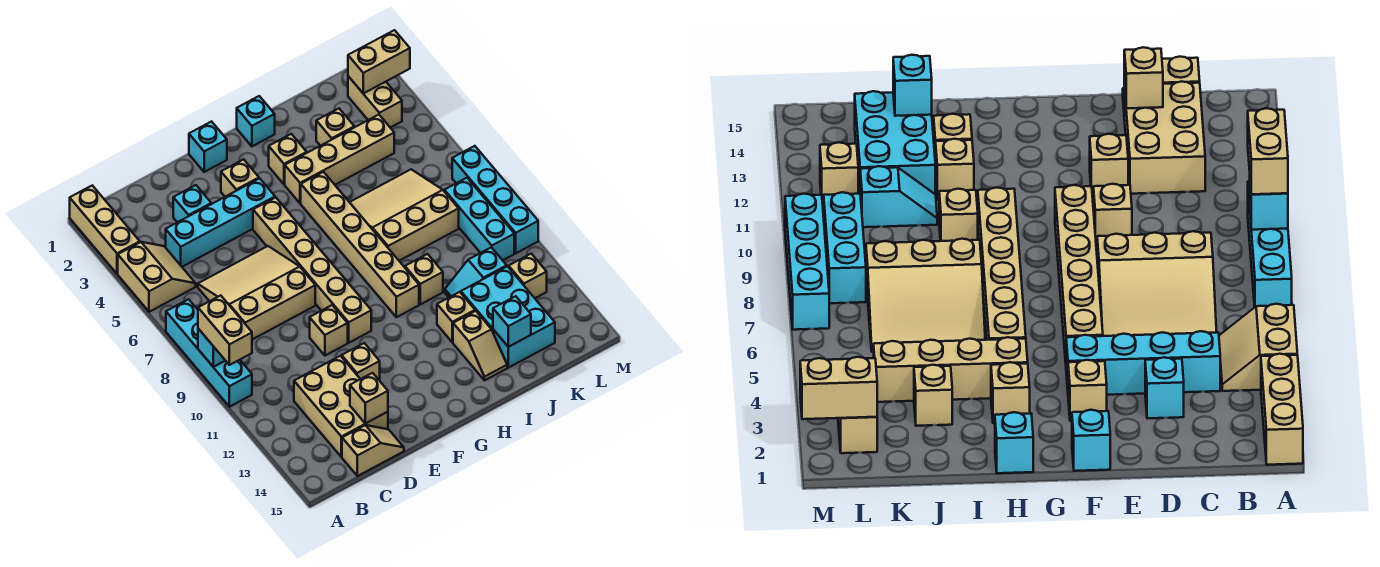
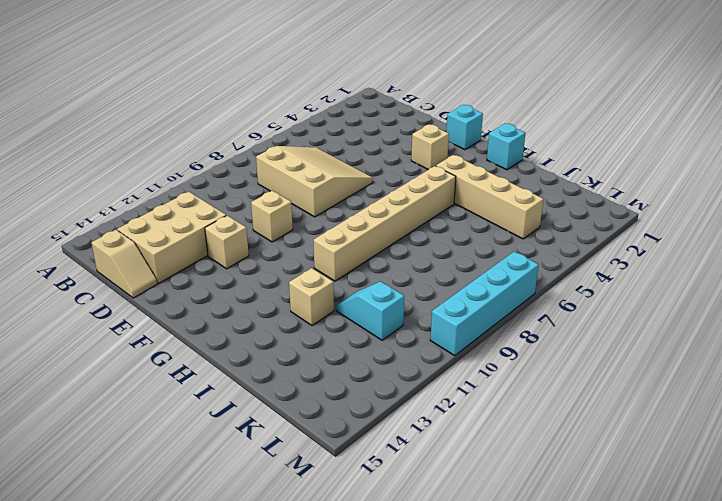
none -> tan 1x3 brick [70,185,140,274]
none -> tan 2x2 slope [118,242,196,312]
none -> cyan 1x4 brick [166,299,252,407]
none -> cyan 1x4 brick [166,178,275,267]

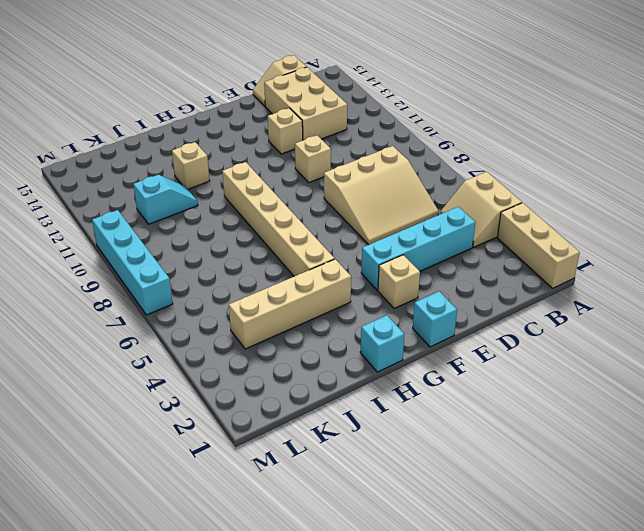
none -> cyan 1x4 brick [166,299,252,407]
none -> cyan 1x1 brick [173,185,211,222]
none -> tan 1x6 brick [253,197,371,343]
none -> tan 1x1 brick [269,134,307,184]

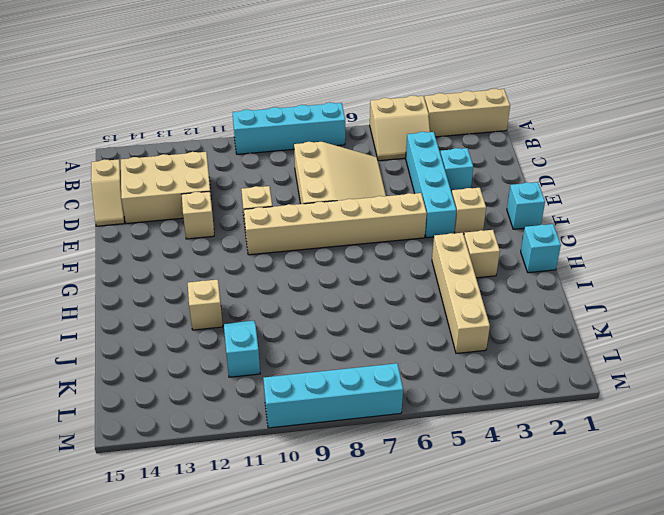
none -> tan 1x6 brick [301,172,419,317]
none -> tan 3x3 slope [350,169,459,261]
none -> tan 1x1 brick [405,254,443,304]
none -> tan 1x2 slope [453,311,507,380]

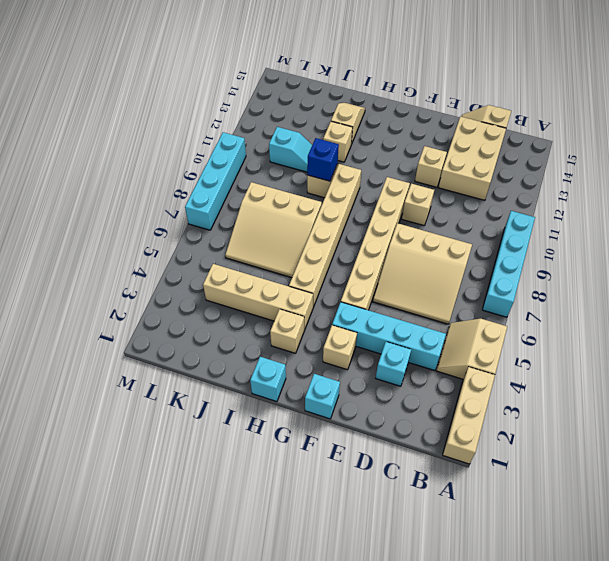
blue 1x1 brick [307,138,339,181] -> none
none -> tan 1x1 brick [316,109,354,146]
none -> cyan 2x3 brick [461,266,555,368]
none -> tan 1x2 brick [348,76,402,128]
none -> cyan 1x3 brick [444,178,514,260]

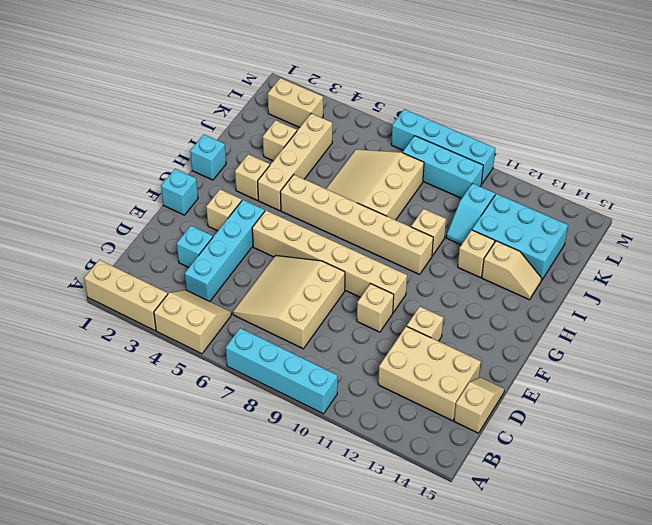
none -> tan 1x1 brick [509,254,547,298]
none -> cyan 1x1 brick [198,329,225,367]
none -> tan 1x1 brick [350,373,388,424]
none -> cyan 1x1 brick [493,296,531,347]

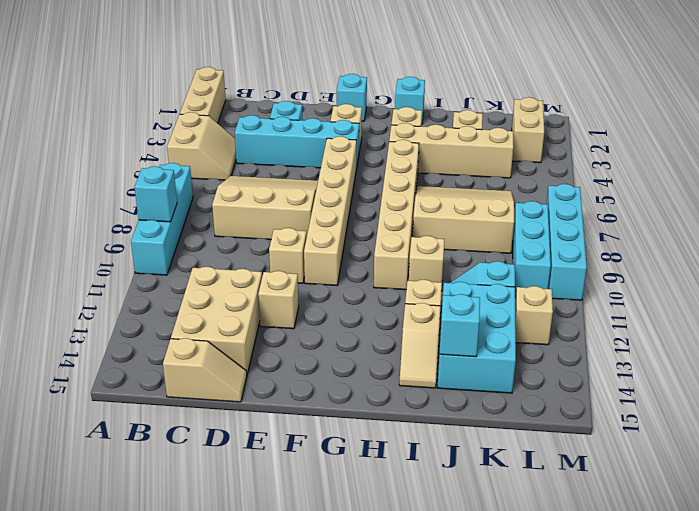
none -> tan 1x1 brick [350,373,388,424]
none -> tan 1x2 brick [348,30,410,93]
none -> tan 1x2 brick [198,295,252,365]

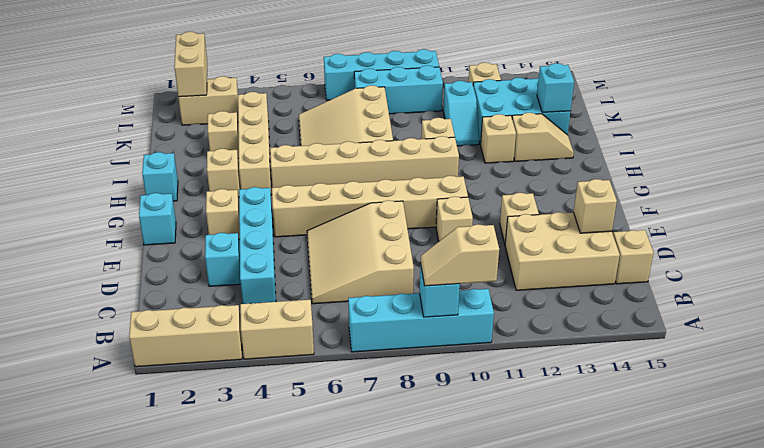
tan 1x2 slope [420,224,499,286] -> tan 1x2 brick [198,295,252,365]

